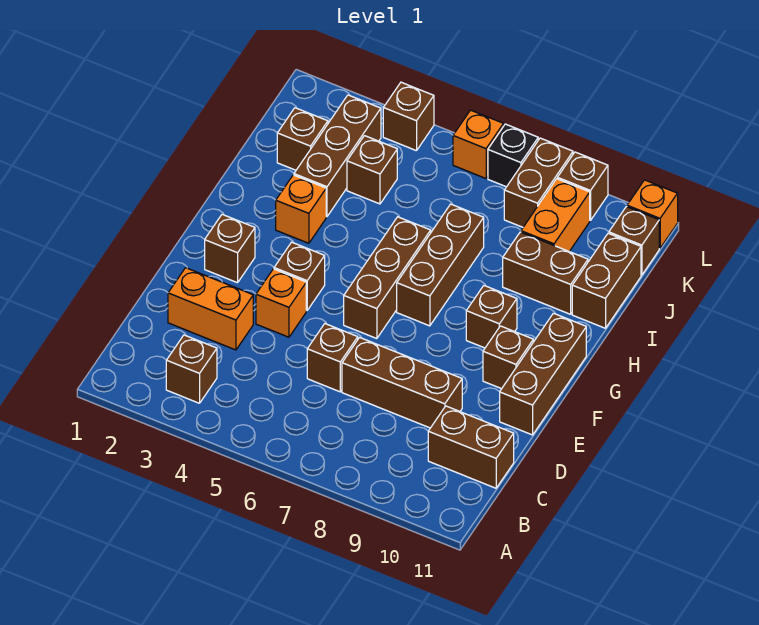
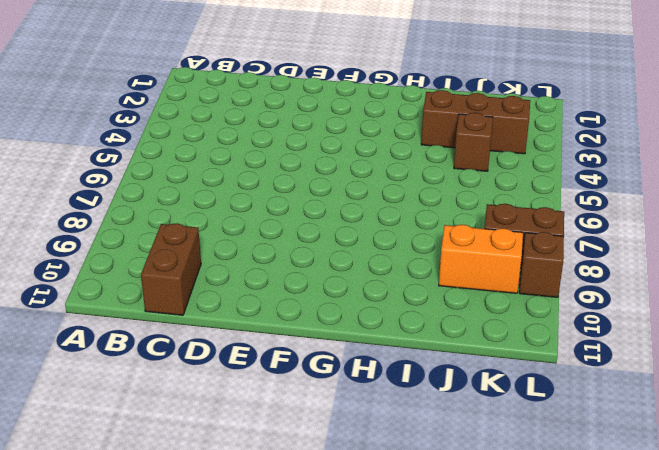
none -> brown 1x1 brick [166,335,217,403]
none -> orange 1x2 brick [168,268,253,350]
none -> brown 1x1 brick [307,324,358,392]

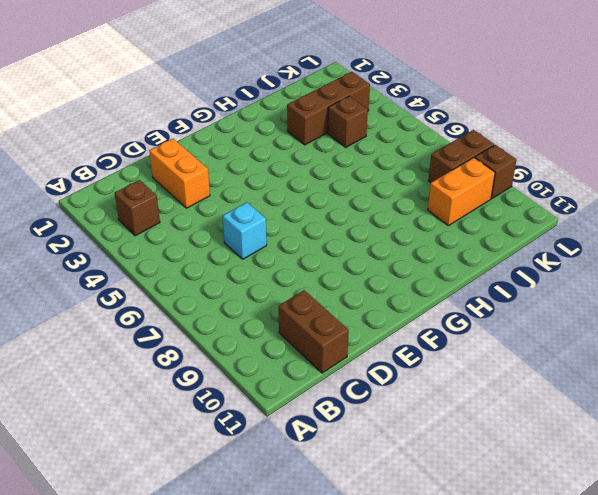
cyan 1x1 brick [223,202,267,259] -> brown 1x1 brick [307,324,358,392]
none -> brown 1x3 brick [342,337,462,428]
none -> orange 1x1 brick [256,269,306,337]
none -> brown 1x3 brick [500,313,586,435]

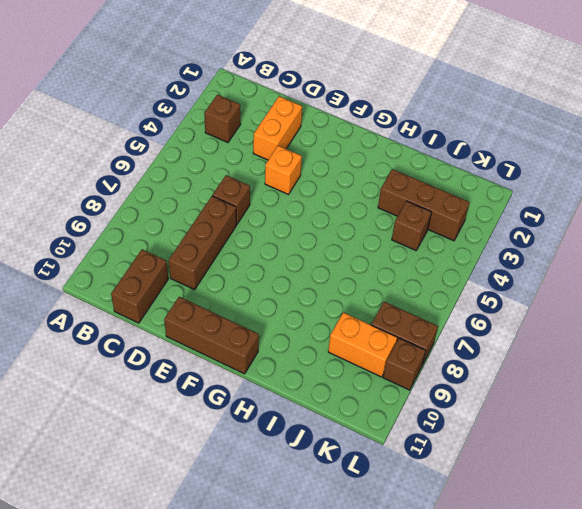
none -> brown 1x1 brick [205,214,255,283]
none -> brown 1x1 brick [274,242,325,310]
none -> brown 1x3 brick [344,217,431,339]

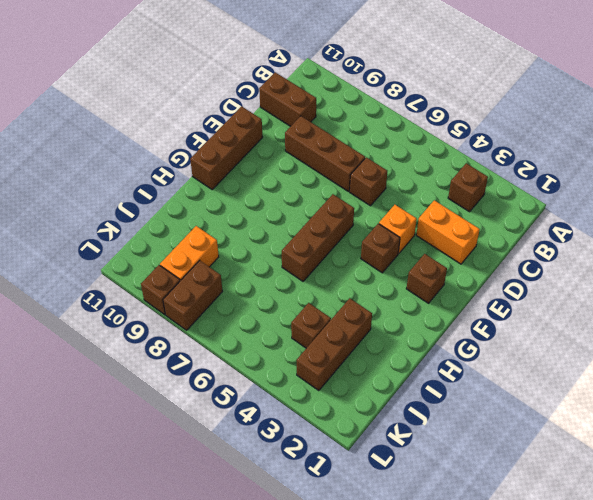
none -> brown 1x1 brick [483,326,533,389]
none -> brown 1x3 brick [397,204,484,326]
none -> brown 1x1 brick [466,286,517,348]

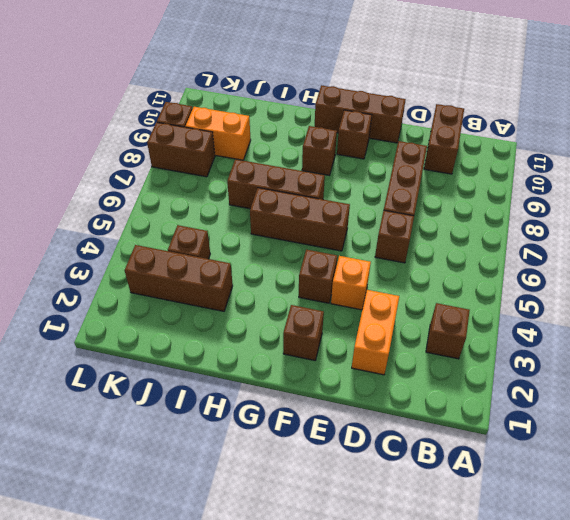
none -> orange 1x1 brick [276,175,326,243]
none -> brown 1x2 brick [503,232,588,314]
none -> brown 1x2 brick [572,233,641,328]

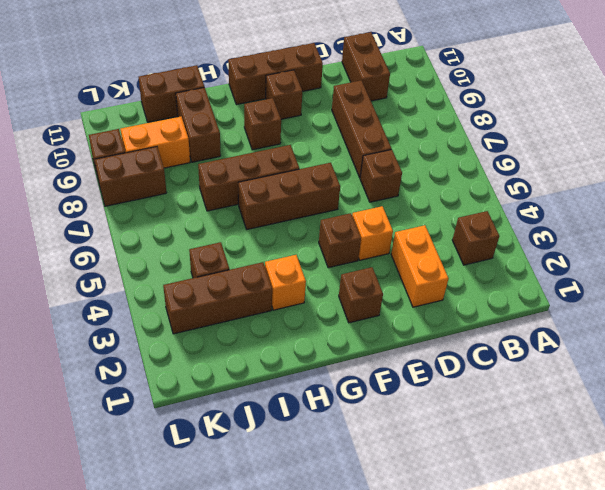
none -> brown 1x1 brick [277,108,328,170]
none -> brown 1x1 brick [609,207,659,275]
none -> brown 1x1 brick [383,82,434,151]

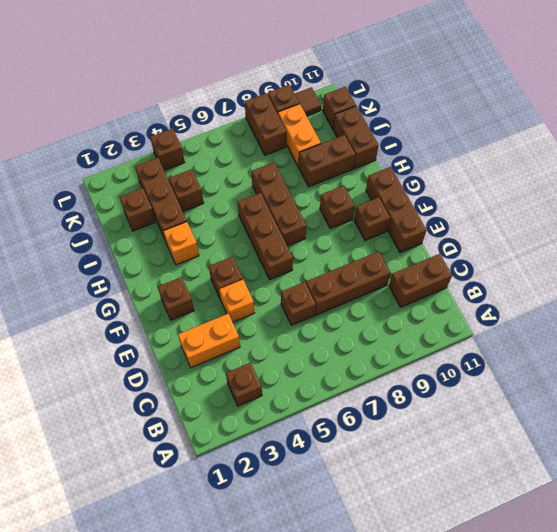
brown 1x1 tile [295,87,322,116] -> none
none -> orange 1x1 brick [453,110,504,178]
none -> black 1x1 brick [488,124,538,187]
none -> orange 1x1 brick [627,180,678,248]

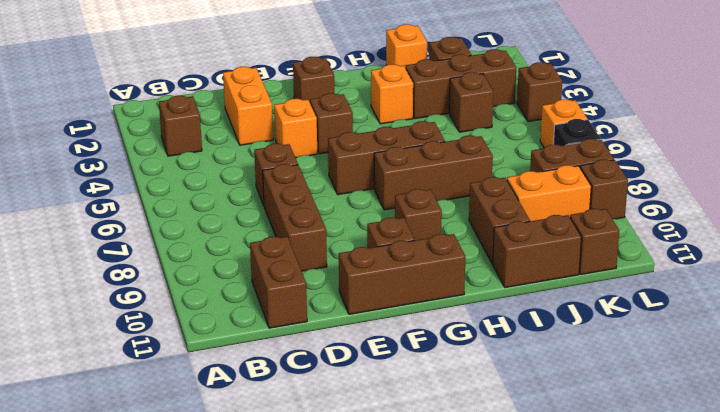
orange 1x1 brick [386,24,427,67] -> orange 1x1 brick moved to [627,180,678,248]

